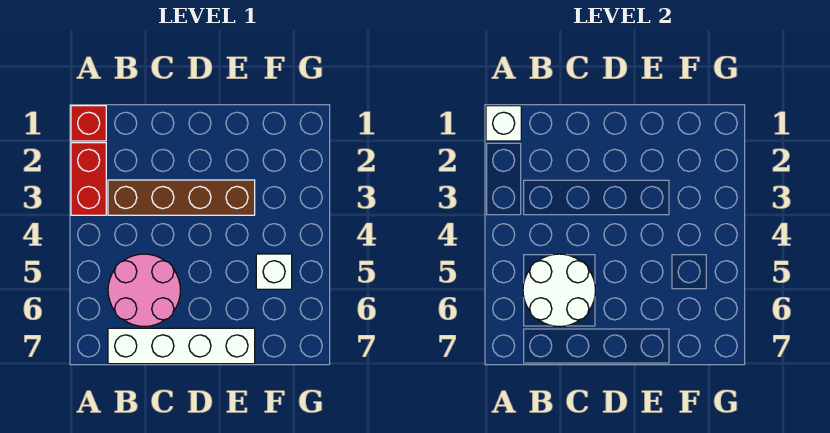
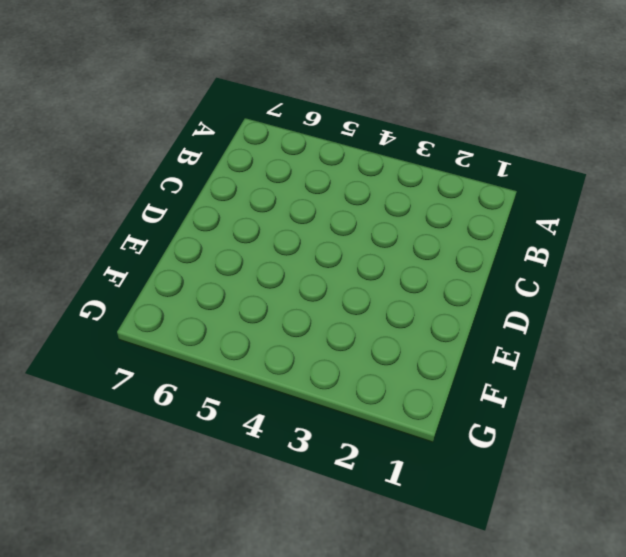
none -> red 1x1 brick [71,106,106,141]
none -> red 1x2 brick [71,143,106,215]

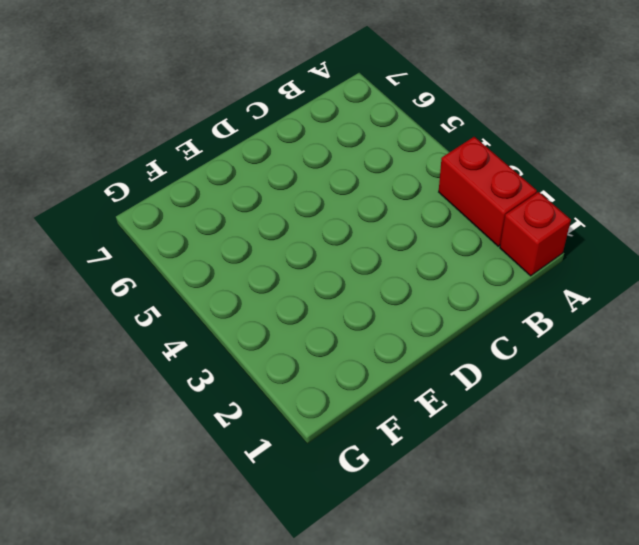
none -> brown 1x4 brick [108,180,255,215]
none -> pink 2x2 round brick [108,254,180,326]

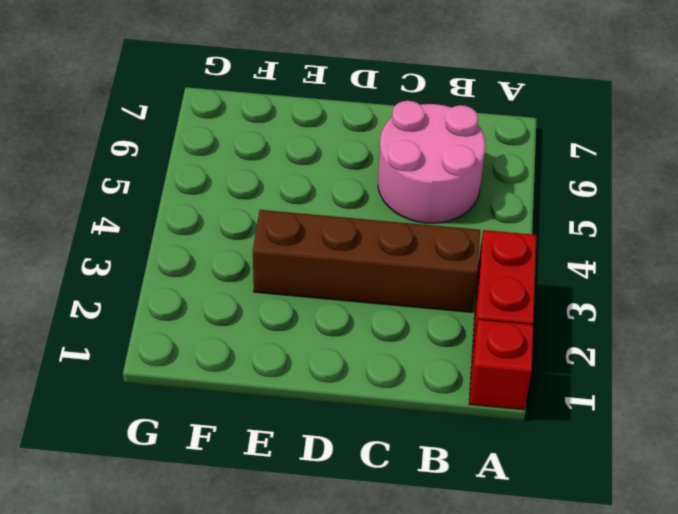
none -> white 1x4 brick [108,328,255,364]
none -> white 1x1 brick [256,254,292,289]

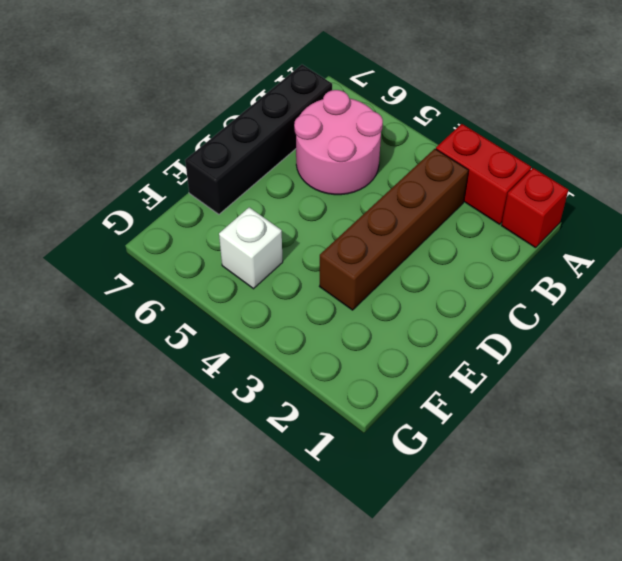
black 1x4 brick [185,65,332,214] -> white 1x4 brick [108,328,255,364]
none -> white 1x1 brick [486,106,521,141]
none -> white 2x2 round brick [523,254,595,326]

